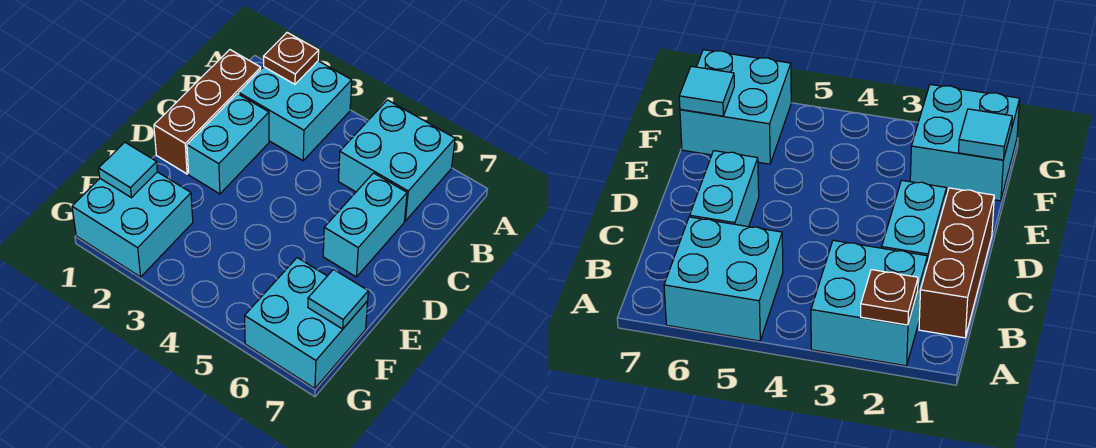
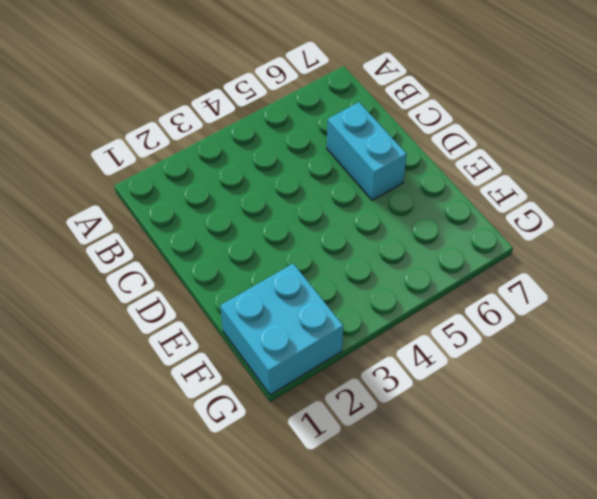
none -> cyan 2x2 brick [239,61,352,161]
none -> cyan 2x2 brick [338,100,455,221]

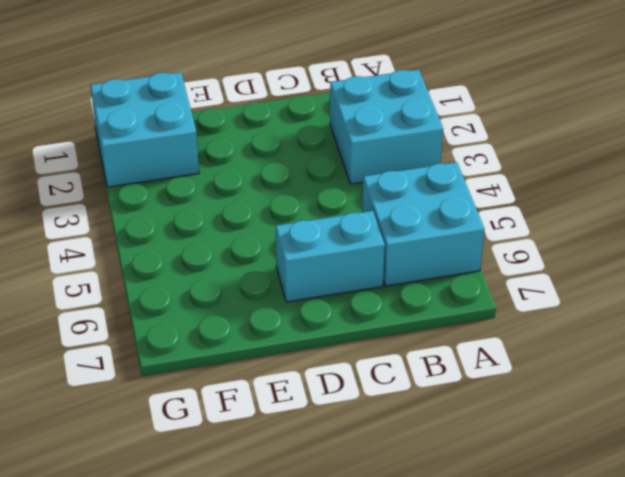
none -> brown 1x3 brick [154,50,261,174]
none -> cyan 1x2 brick [187,94,269,194]

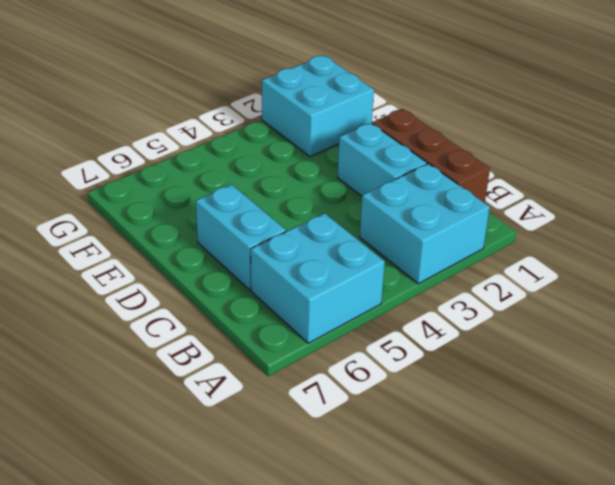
none -> cyan 2x2 brick [245,258,368,388]
none -> brown 1x1 plate [263,33,319,84]

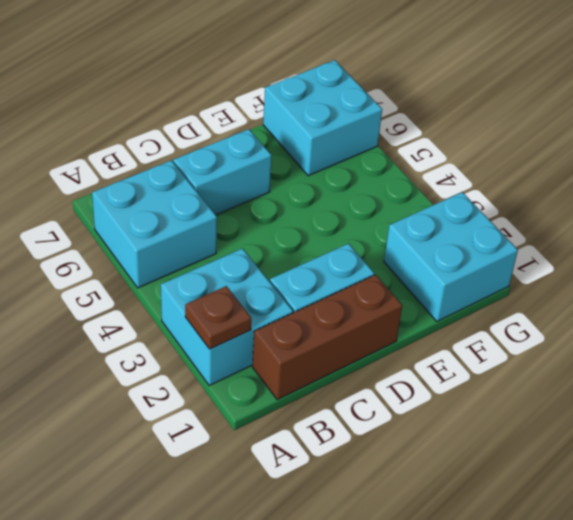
none -> cyan 1x1 tile [99,142,157,198]
none -> cyan 1x1 tile [308,270,368,329]

